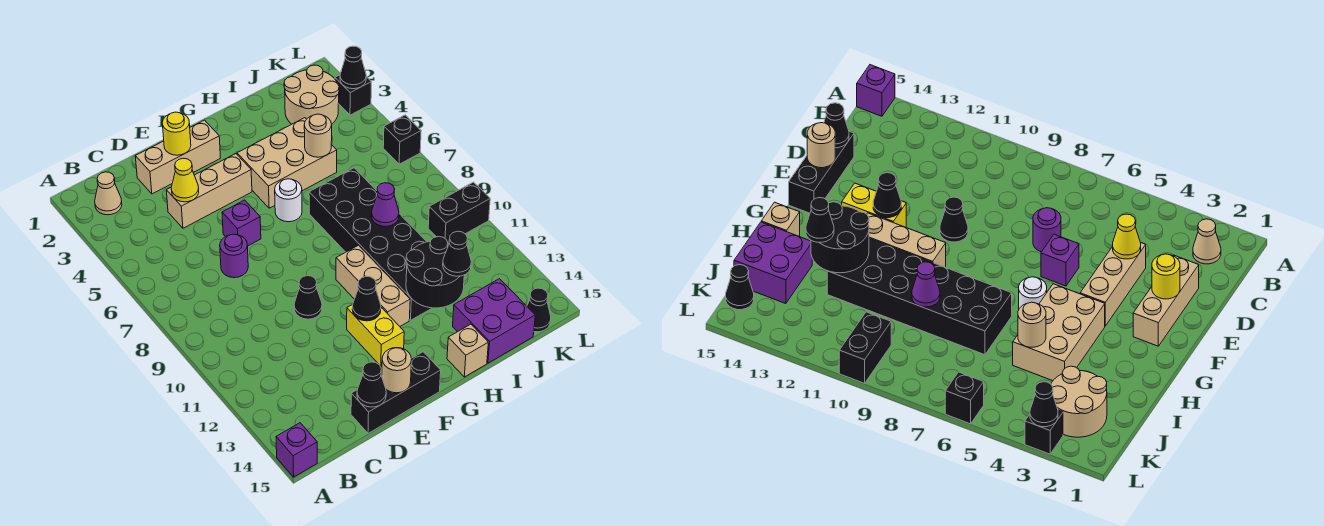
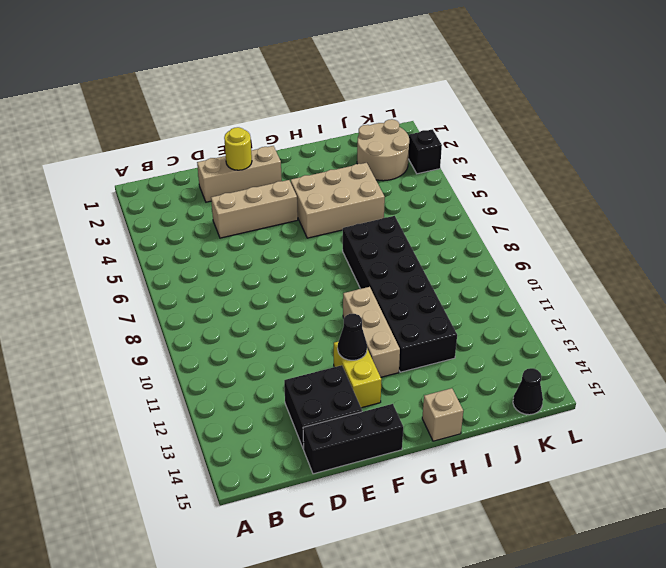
black 2x2 brick [284,365,362,449] -> none
none -> purple 1x1 brick [276,423,317,477]
none -> tan 1x1 cone [95,172,122,215]
none -> purple 1x1 round brick [220,234,248,278]
none -> purple 1x1 brick [222,200,261,246]

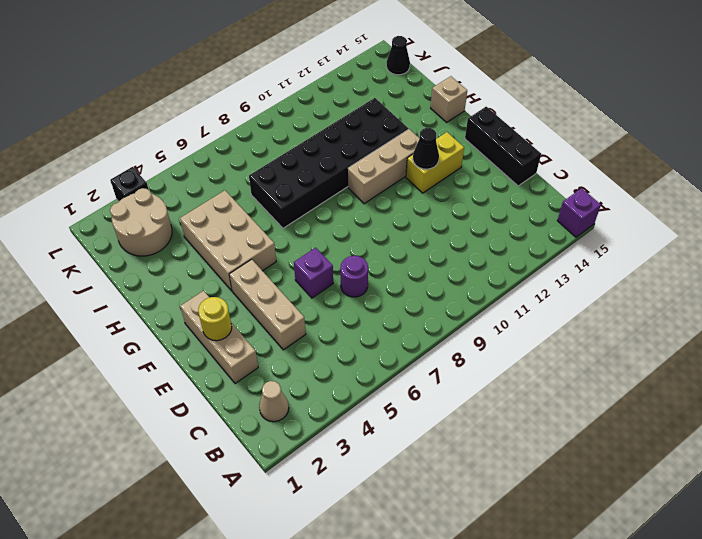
none -> black 1x1 cone [294,276,322,319]
none -> white 1x1 round brick [275,179,302,222]
none -> purple 2x2 brick [453,279,535,363]
none -> black 1x2 brick [428,182,490,243]

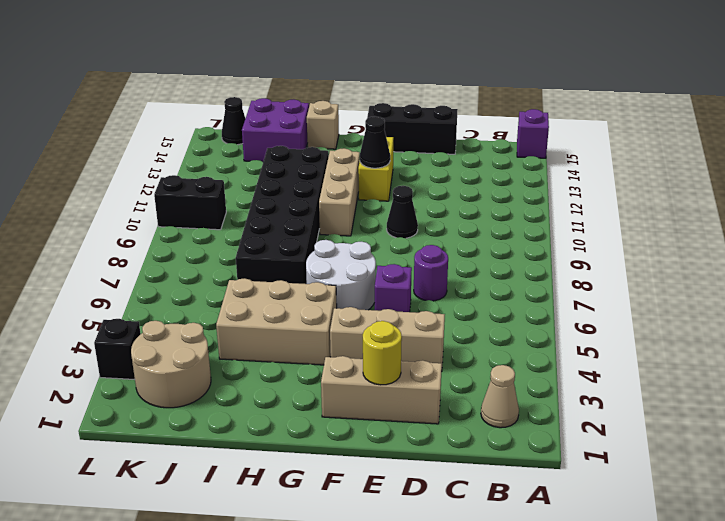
white 2x2 round brick [306,240,376,310] -> white 1x1 round brick [275,179,302,222]
none -> black 1x1 brick [383,115,421,164]
none -> yellow 1x1 cone [171,158,199,202]
none -> black 1x1 cone [357,362,386,407]
none -> tan 1x1 round brick [382,348,412,393]

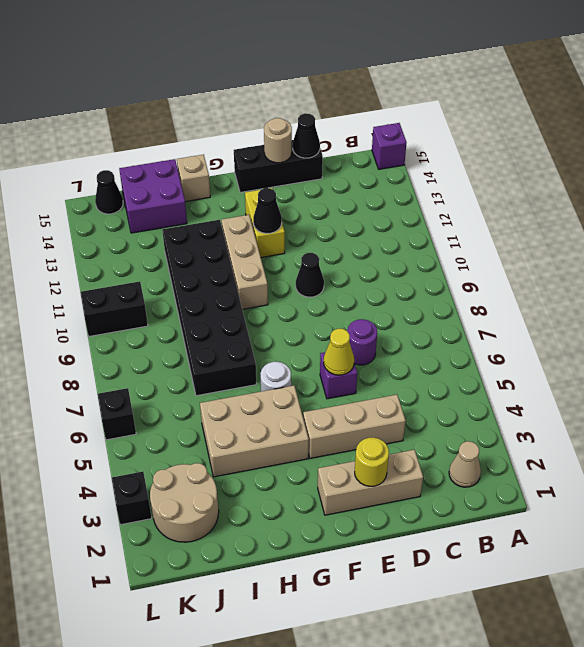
yellow 1x1 cone [324,329,354,375] -> yellow 1x1 cone moved to [171,158,199,202]
none -> black 2x2 round brick [406,237,464,308]
none -> tan 1x1 round brick [304,114,332,157]
none -> purple 1x1 cone [371,183,399,227]
none -> black 1x1 cone [340,46,366,89]

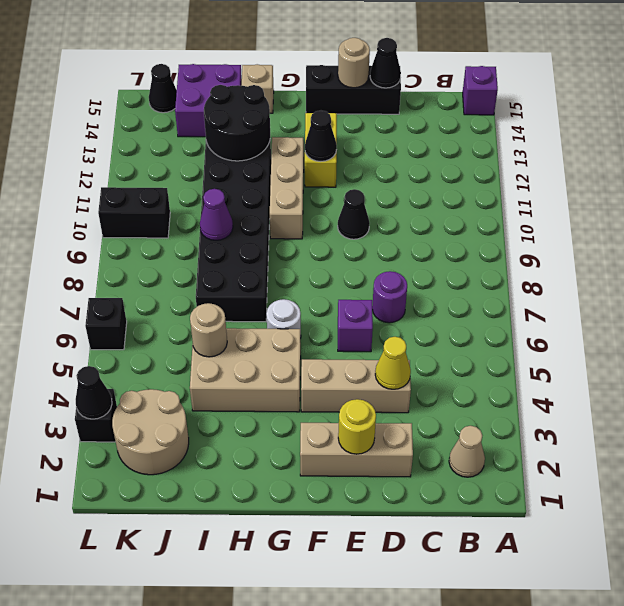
none -> black 1x1 cone [443,231,471,276]

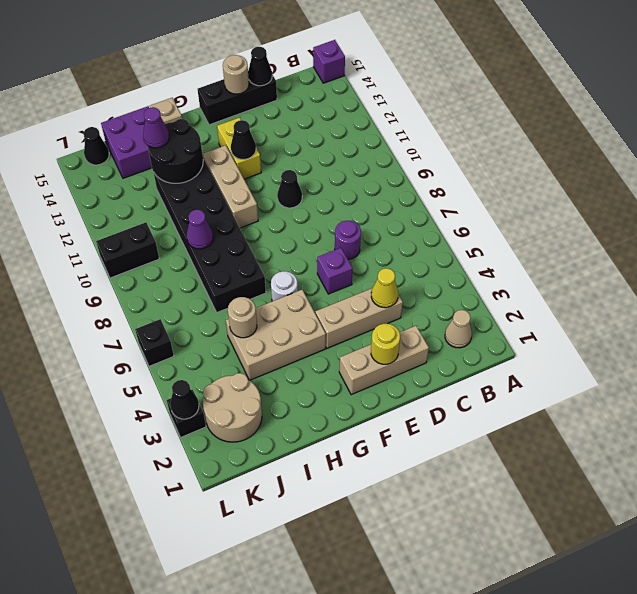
purple 1x1 cone [143,107,169,148] -> black 1x1 cone [443,231,471,276]

